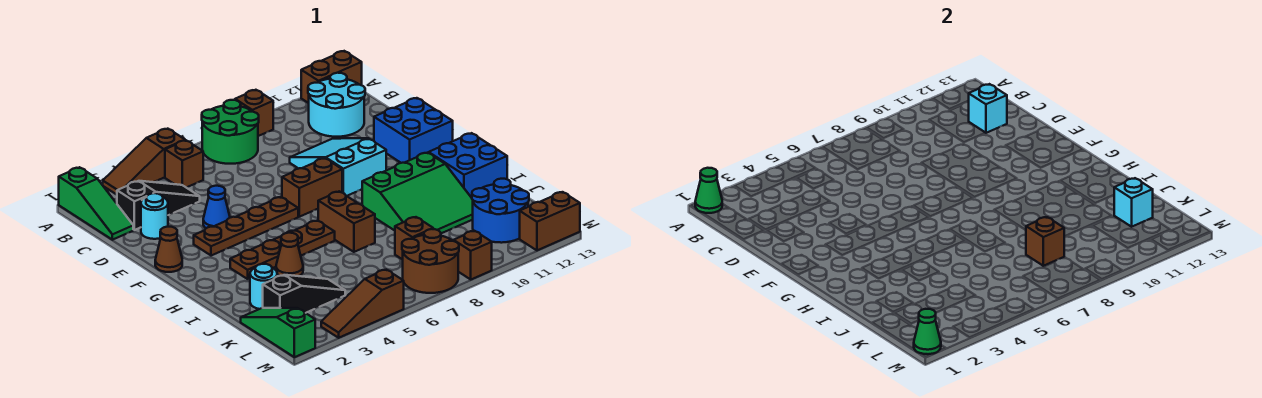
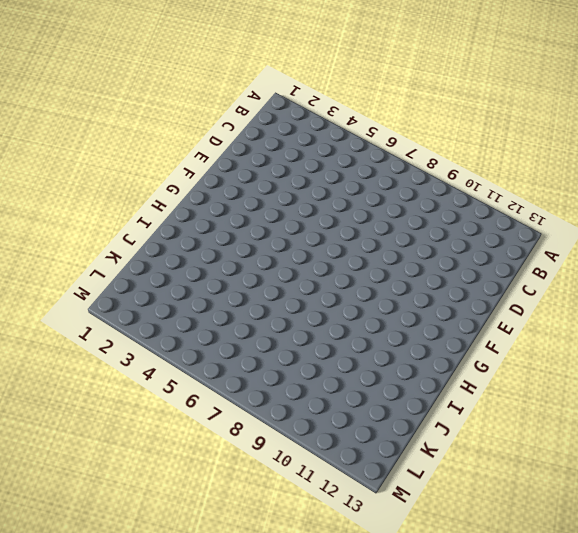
none -> green 1x3 slope [59,167,133,240]
none -> brown 1x3 slope [103,129,185,195]
none -> green 2x2 round brick [202,100,259,164]
none -> brown 1x1 brick [235,90,273,136]

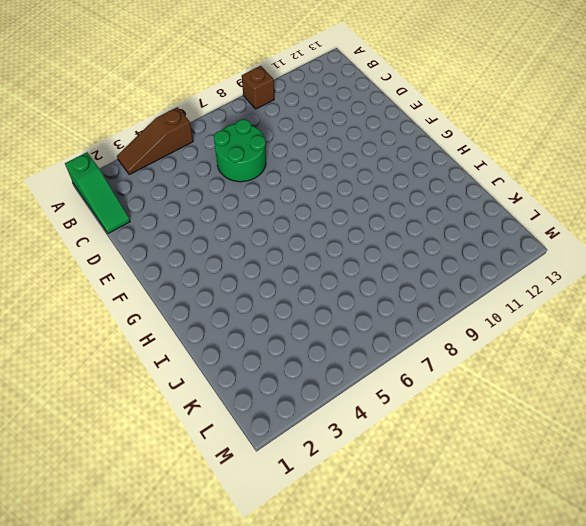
green 2x2 round brick [214,119,266,182] -> green 2x2 round brick moved to [202,100,259,164]
none -> brown 1x2 brick [301,51,362,103]
none -> brown 1x1 brick [165,140,203,188]
none -> cyan 2x2 round brick [308,73,365,137]
none -> black 1x3 slope [117,181,200,230]

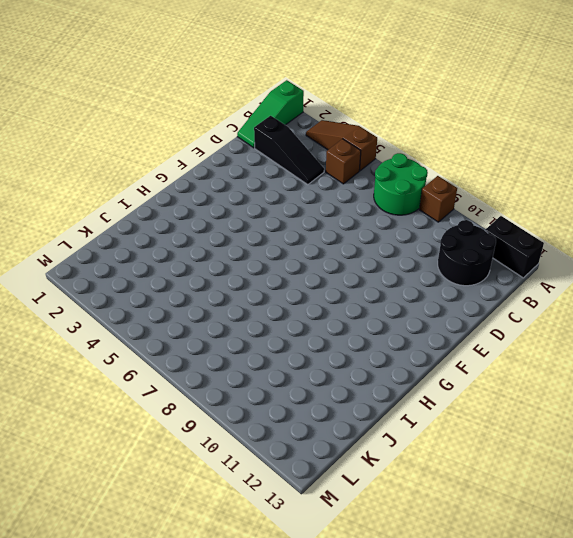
black 1x2 brick [485,216,544,278] -> brown 1x2 brick [301,51,362,103]
black 2x2 round brick [438,220,496,286] -> cyan 2x2 round brick [308,73,365,137]
none -> cyan 1x1 round brick [141,193,168,239]
none -> cyan 2x3 slope [290,138,386,196]
none -> blue 1x1 cone [203,186,230,228]
none -> blue 2x2 brick [374,98,453,163]

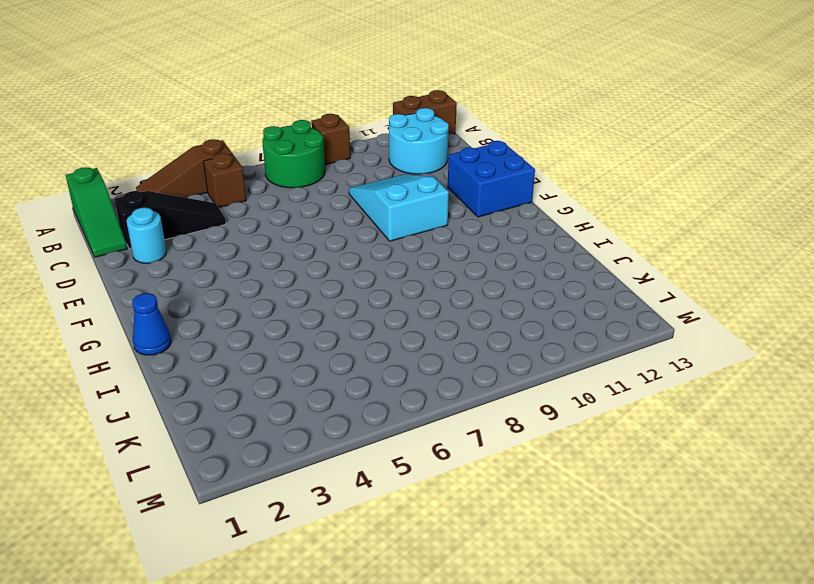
blue 1x1 cone [133,293,171,355] -> blue 1x1 cone moved to [203,186,230,228]
none -> brown 1x1 cone [155,227,182,272]
none -> brown 1x4 plate [194,197,298,256]
none -> brown 1x2 brick [282,158,342,217]
none -> brown 1x4 plate [230,220,335,279]

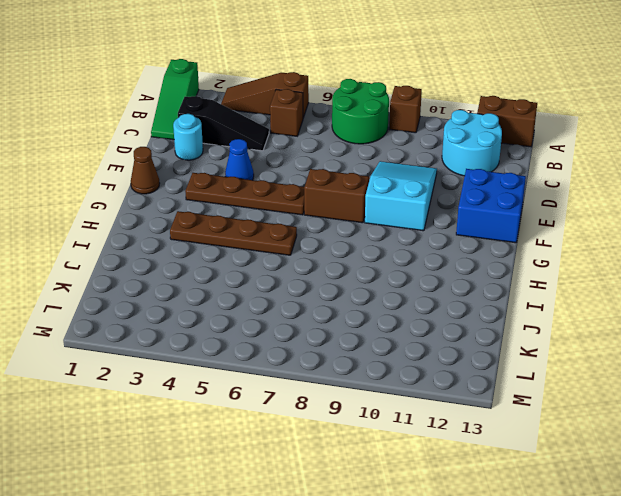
none -> brown 1x2 brick [318,191,375,252]
none -> green 3x3 slope [362,153,473,233]
none -> blue 2x2 brick [429,133,507,198]
none -> brown 1x1 cone [276,233,303,276]

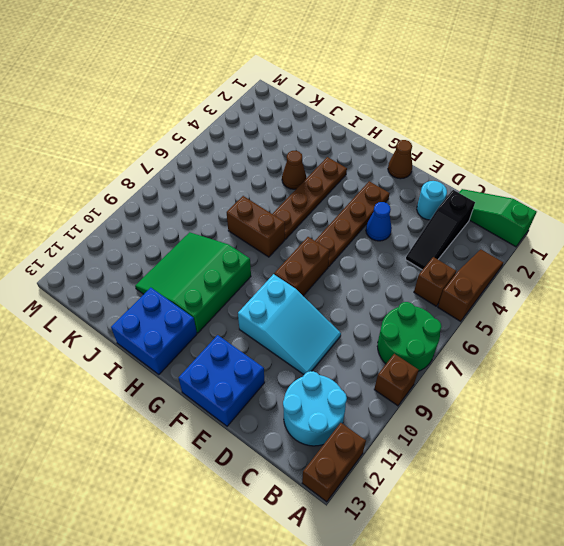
none -> cyan 1x1 round brick [250,264,277,309]
none -> green 1x3 slope [241,308,315,357]
none -> black 1x3 slope [263,275,345,313]
none -> brown 1x1 brick [395,217,433,260]

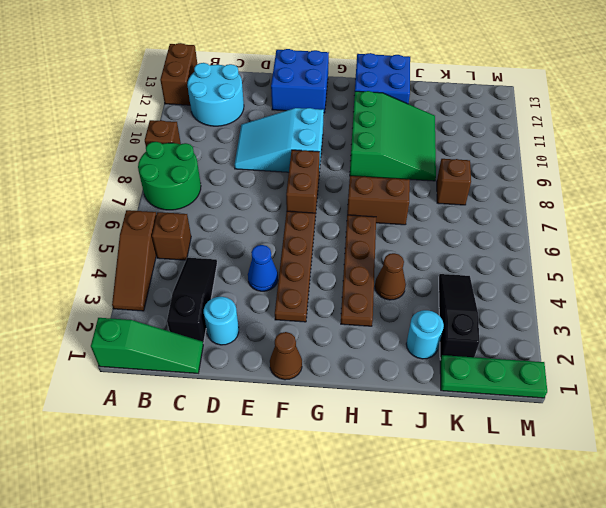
green 1x3 plate [440,355,547,398] -> green 1x3 slope [241,308,315,357]
none -> blue 2x2 round brick [472,179,529,243]
none -> brown 2x2 round brick [402,229,459,293]
none -> brown 1x3 slope [321,270,404,338]
none -> brown 1x1 brick [453,231,492,279]

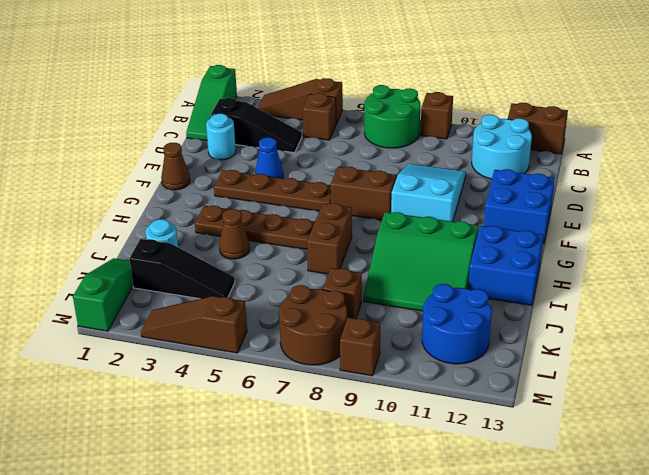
none -> brown 1x2 brick [520,192,580,250]
none -> green 1x1 cone [695,168,722,213]
none -> cyan 1x1 brick [969,84,1007,133]
none -> brown 1x1 brick [1026,217,1064,266]

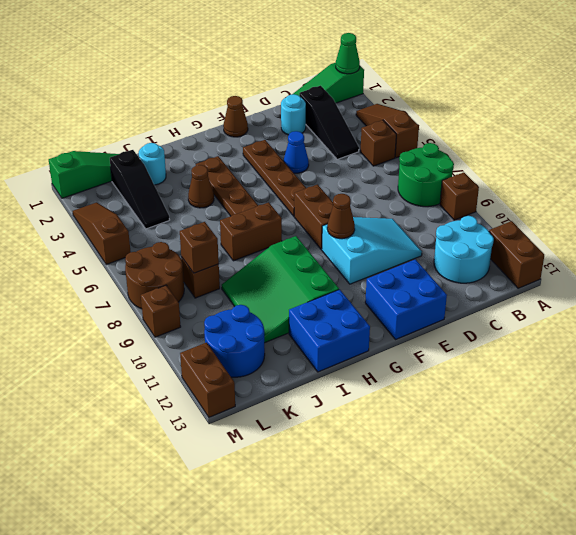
brown 1x1 cone [327,194,355,239] -> none
none -> cyan 1x1 brick [969,84,1007,133]
none -> cyan 1x1 brick [1114,178,1153,227]
none -> green 1x1 cone [914,309,941,354]

